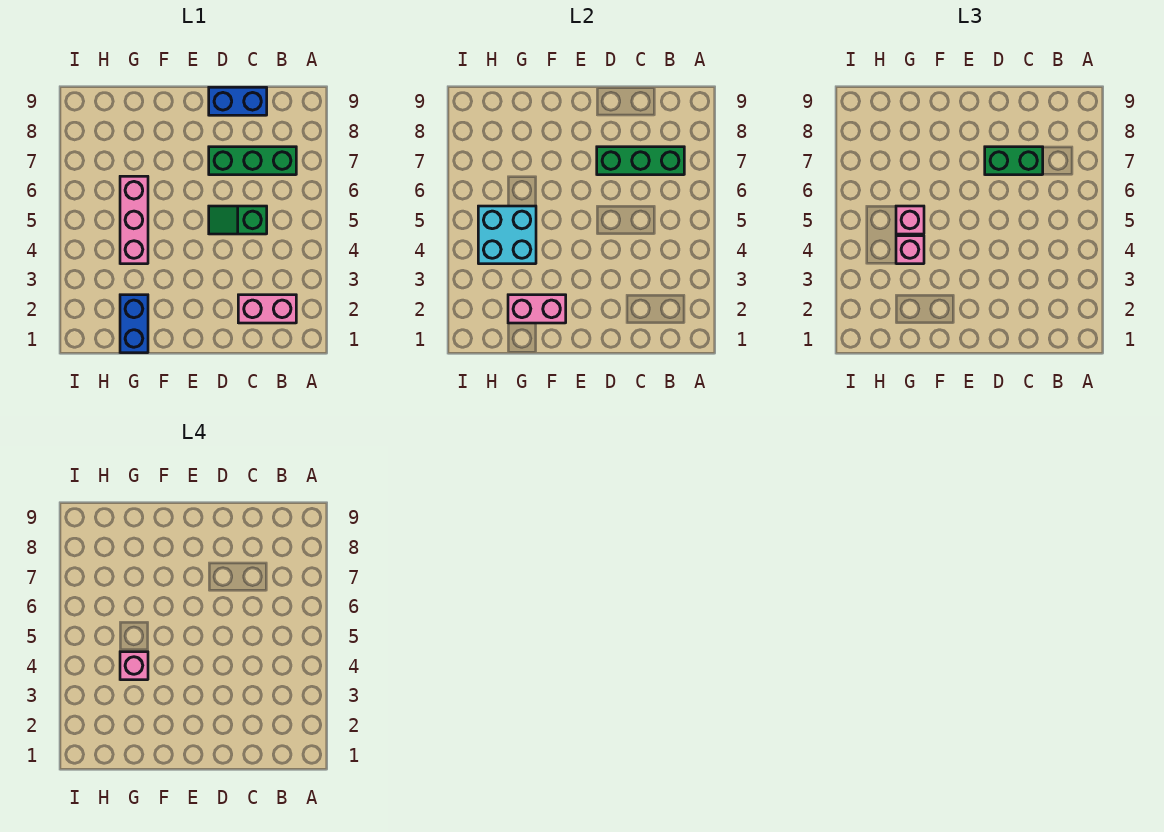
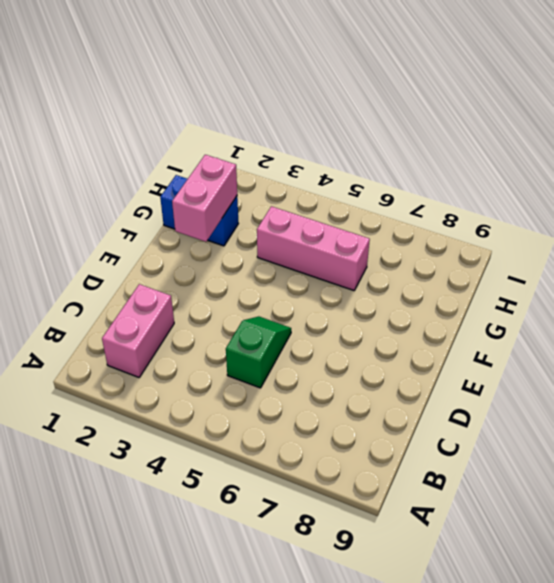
none -> green 1x3 brick [209,147,296,175]
none -> blue 1x2 brick [209,87,267,115]
none -> green 1x3 brick [597,147,684,175]

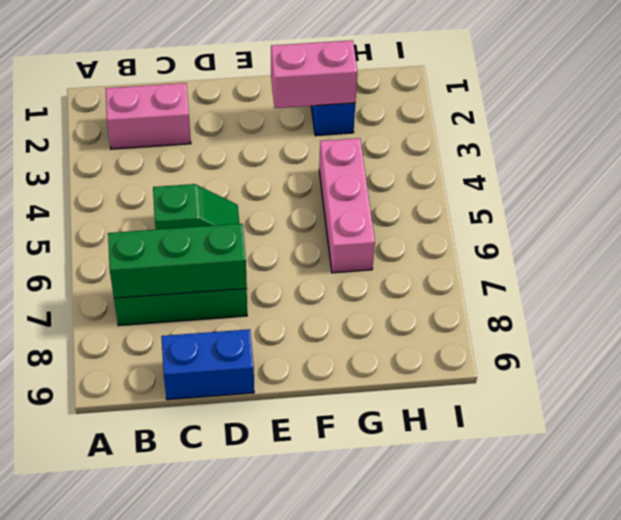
none -> cyan 2x2 brick [478,206,536,264]
none -> green 1x2 brick [985,147,1043,175]
none -> pink 1x1 brick [896,236,924,264]

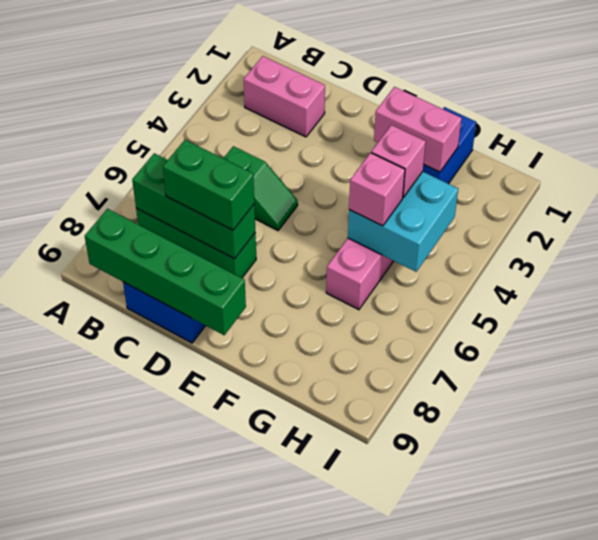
green 1x4 brick [85,209,246,335] -> none
none -> pink 1x1 brick [120,652,148,680]

